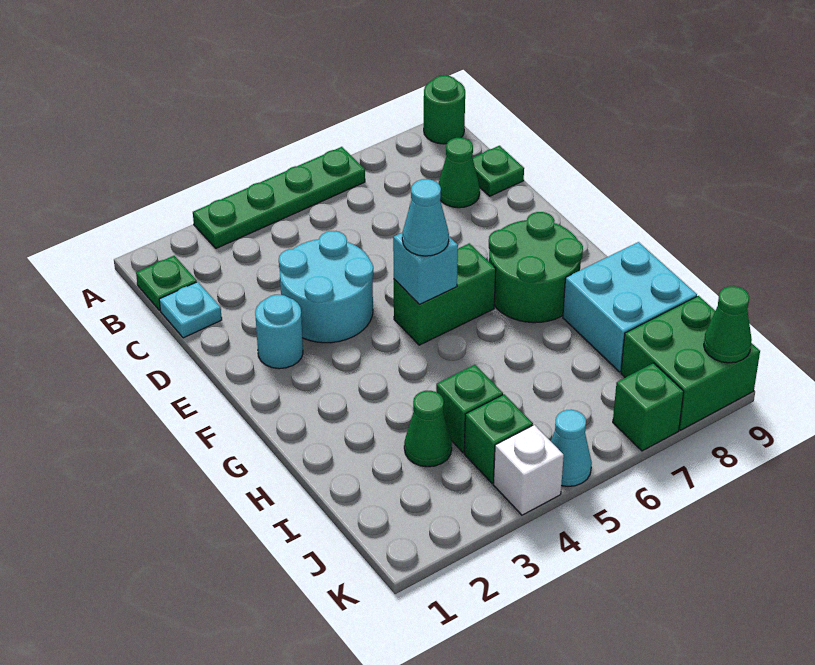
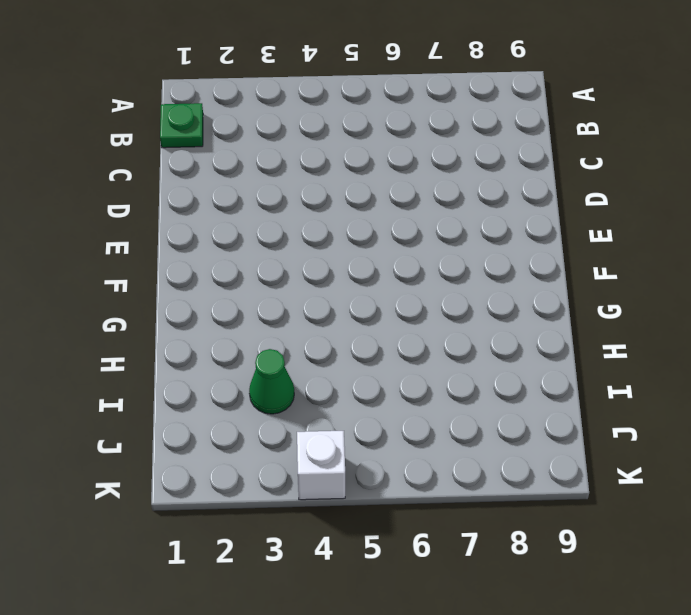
none -> green 1x4 plate [193,147,365,248]
none -> green 1x1 round brick [424,75,465,144]
none -> cyan 1x1 plate [159,282,222,338]

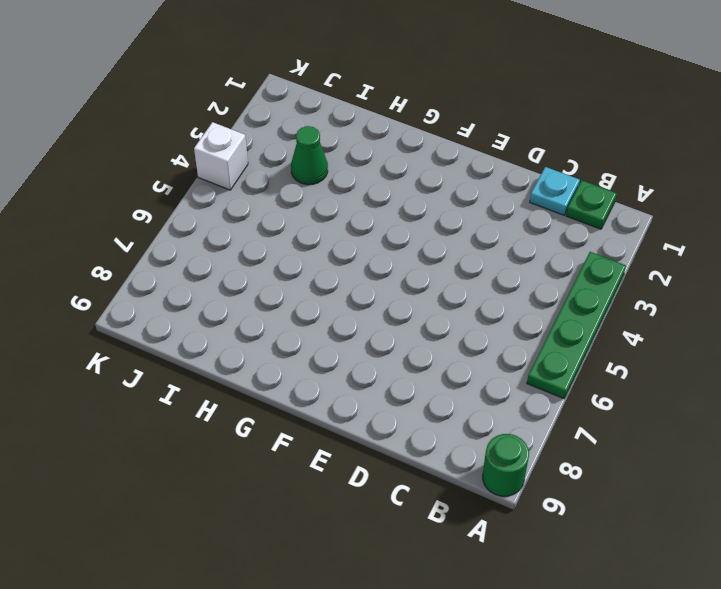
none -> green 1x1 cone [438,138,480,208]
none -> green 1x1 plate [473,146,524,196]
none -> cyan 2x2 round brick [279,231,373,343]

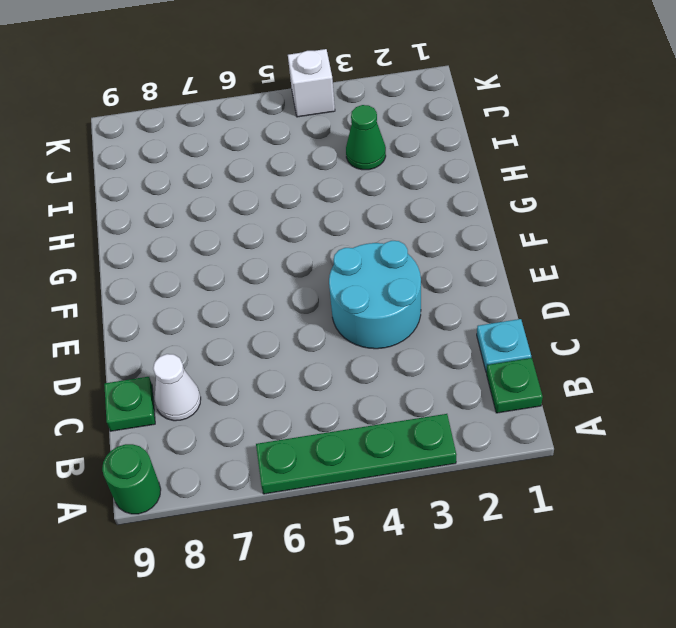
white 1x1 cone [153,354,201,421] -> green 1x1 cone [438,138,480,208]
none -> cyan 1x1 round brick [255,295,303,369]
none -> green 1x2 brick [394,243,496,345]
none -> green 2x2 round brick [489,212,583,323]

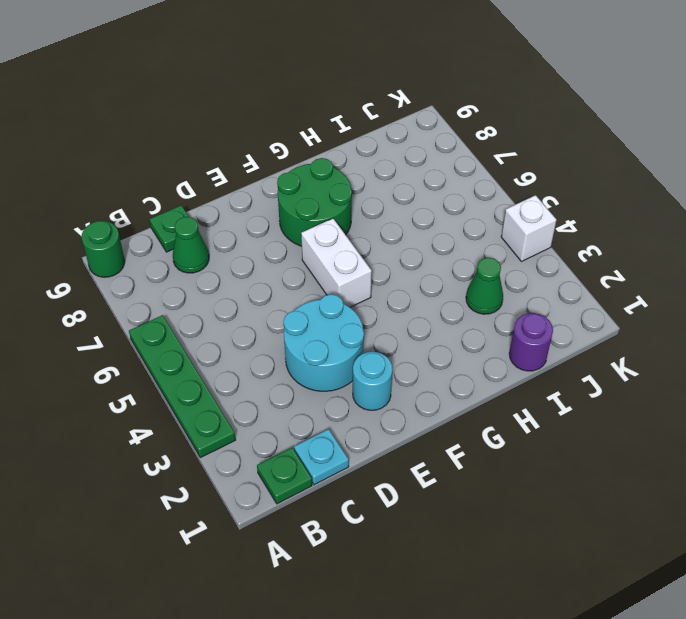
white 1x2 brick [301,218,372,307] -> green 1x2 brick [394,243,496,345]
purple 1x1 round brick [509,313,553,371] -> none
none -> cyan 2x2 brick [563,242,697,372]
none -> green 1x1 brick [436,365,503,452]
none -> green 1x1 brick [464,394,533,483]

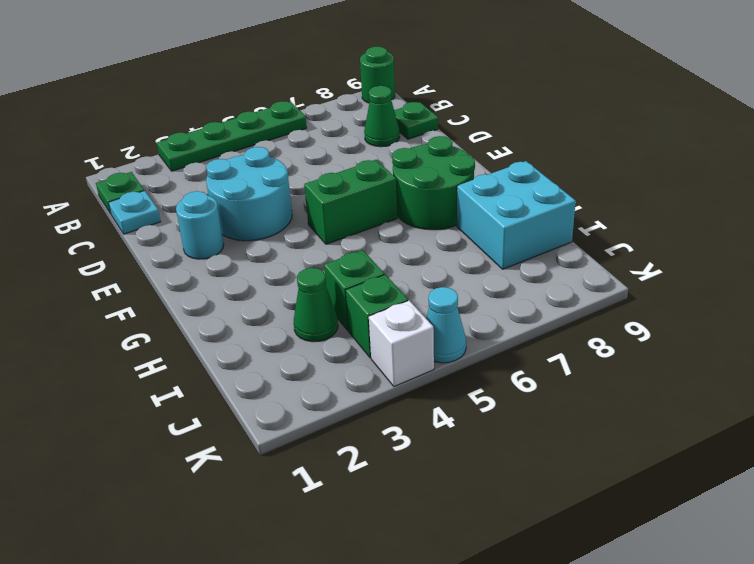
none -> green 2x2 brick [621,296,760,430]
none -> green 1x1 brick [613,363,684,451]
none -> cyan 1x1 brick [393,233,458,304]

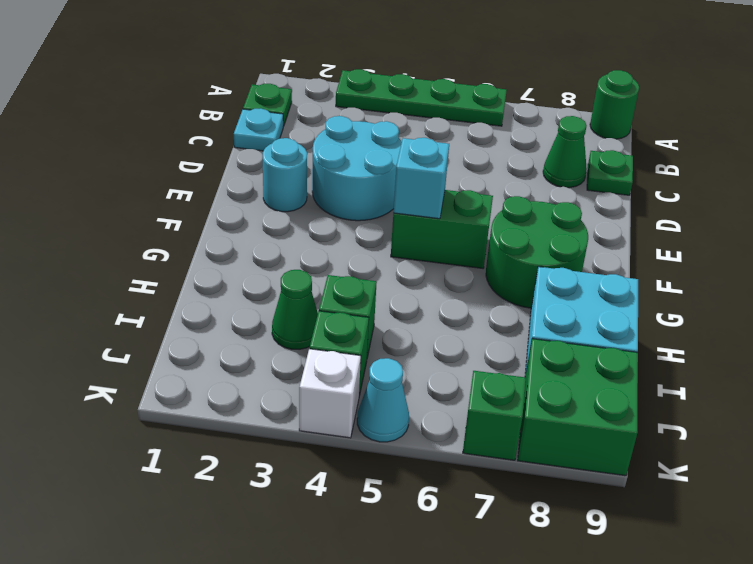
none -> green 1x1 cone [704,286,752,363]
none -> cyan 1x1 cone [402,179,449,256]

